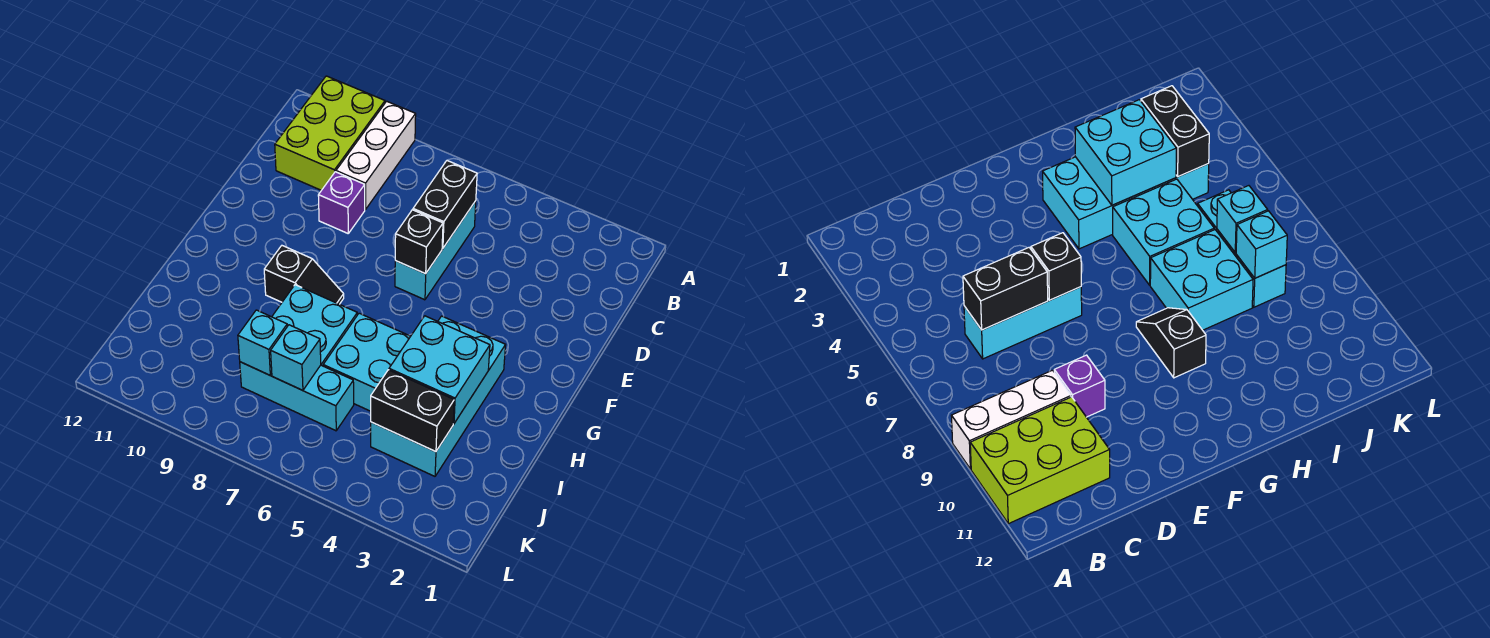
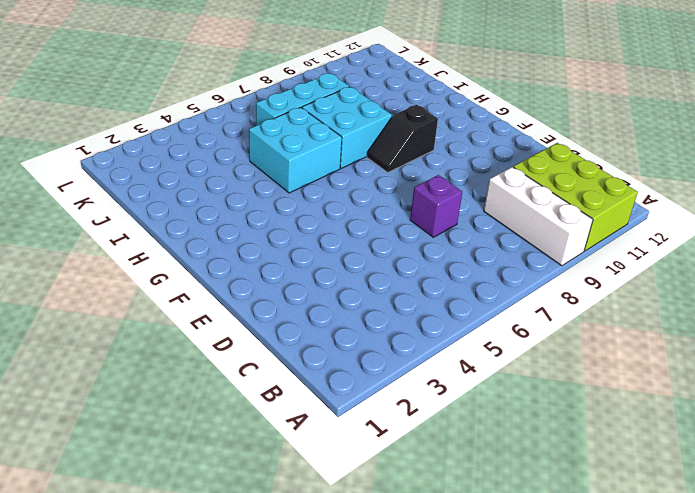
purple 1x1 brick [410,175,462,237] -> purple 1x1 brick moved to [318,172,365,233]
none -> cyan 1x3 brick [395,201,476,300]
none -> cyan 2x4 brick [371,316,505,476]
none -> black 1x2 brick [413,160,477,248]

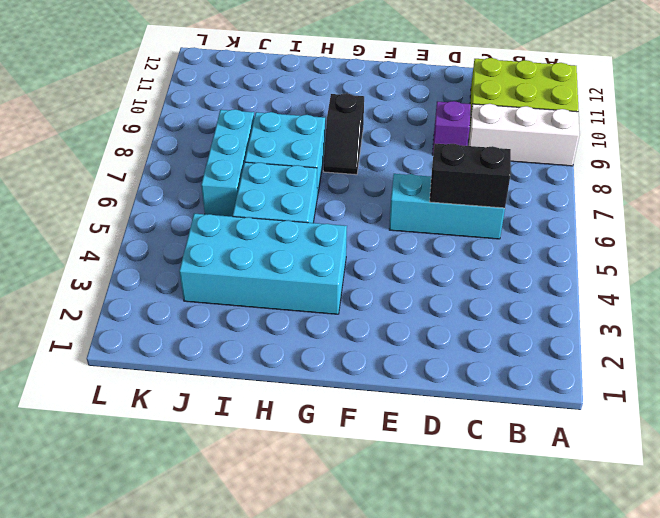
none -> black 1x1 brick [395,210,443,274]
none -> cyan 2x2 brick [389,316,490,424]
none -> black 1x2 brick [371,370,454,452]

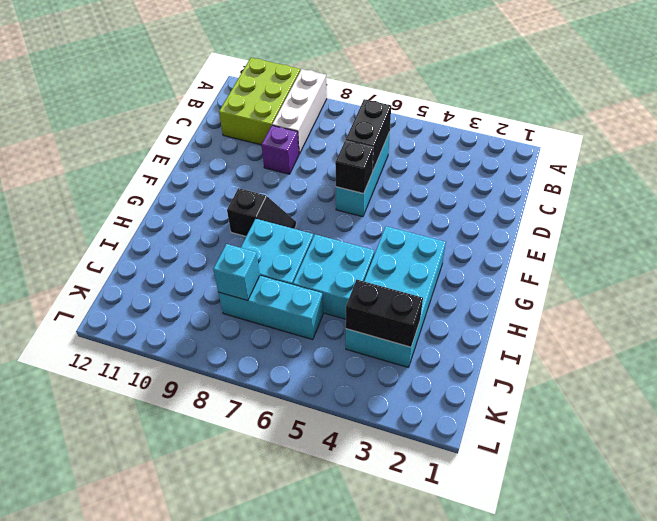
none -> cyan 2x2 brick [389,316,490,424]
none -> cyan 1x1 brick [271,325,321,390]

